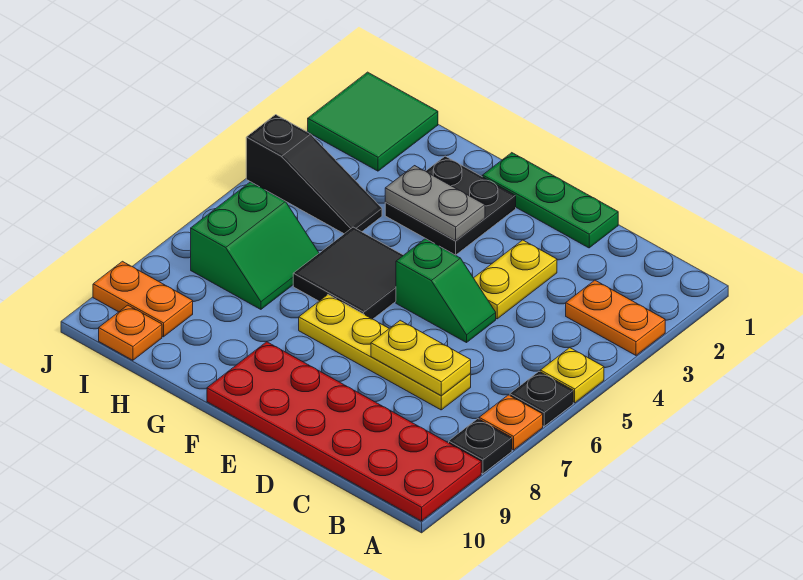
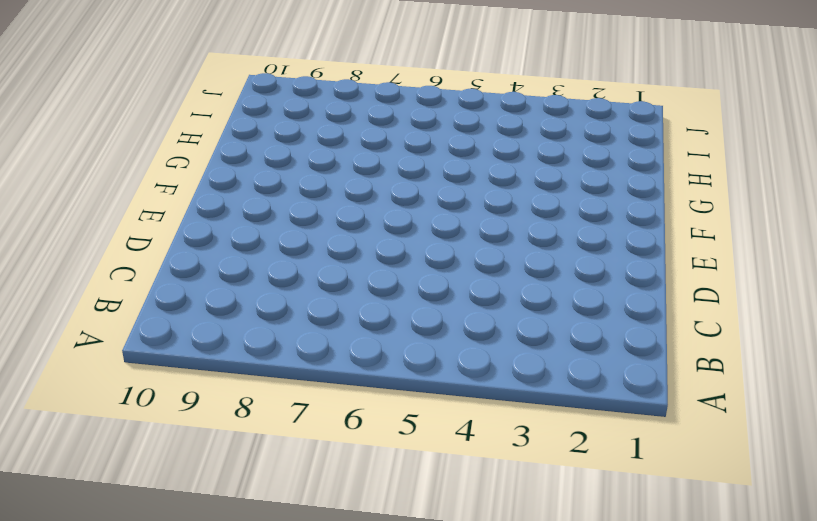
none -> orange 1x2 plate [566,280,665,355]
none -> yellow 1x1 plate [540,348,604,403]
none -> black 1x1 plate [510,371,573,426]

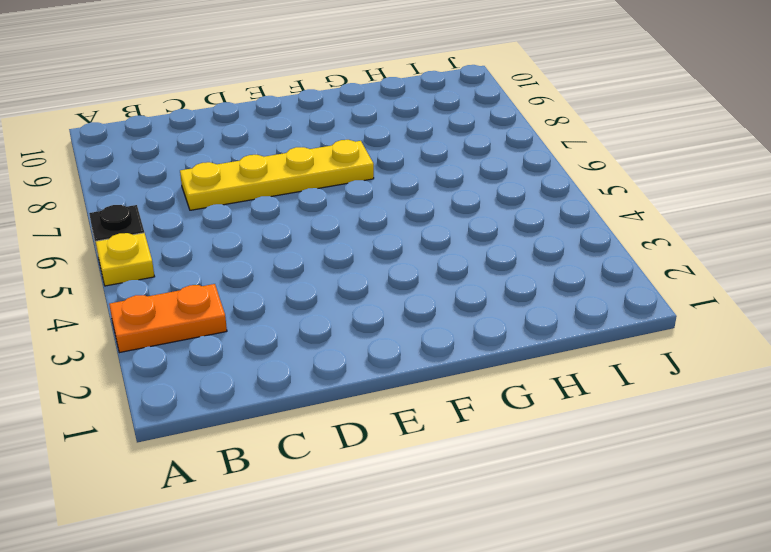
none -> orange 1x1 plate [479,395,543,450]
none -> black 1x1 plate [449,419,512,474]
none -> red 2x6 plate [207,342,481,521]

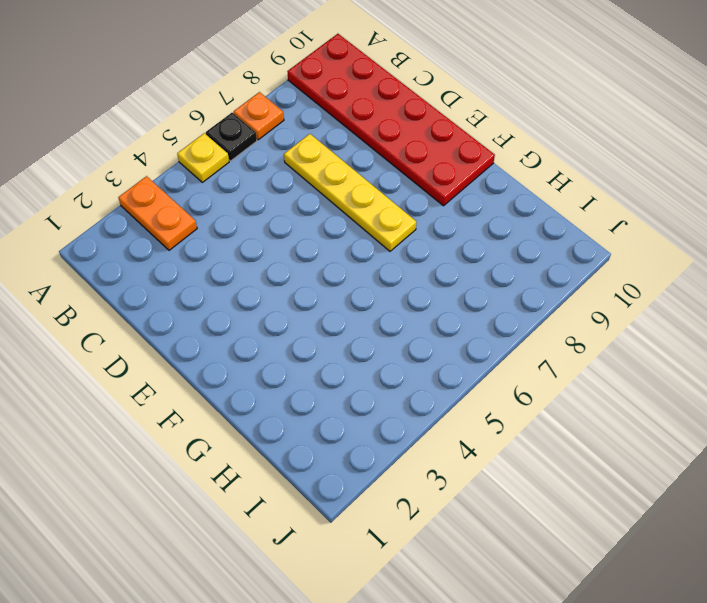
none -> black 1x1 plate [449,419,512,474]
none -> green 1x3 plate [483,153,618,248]
none -> yellow 1x2 plate [474,240,557,319]

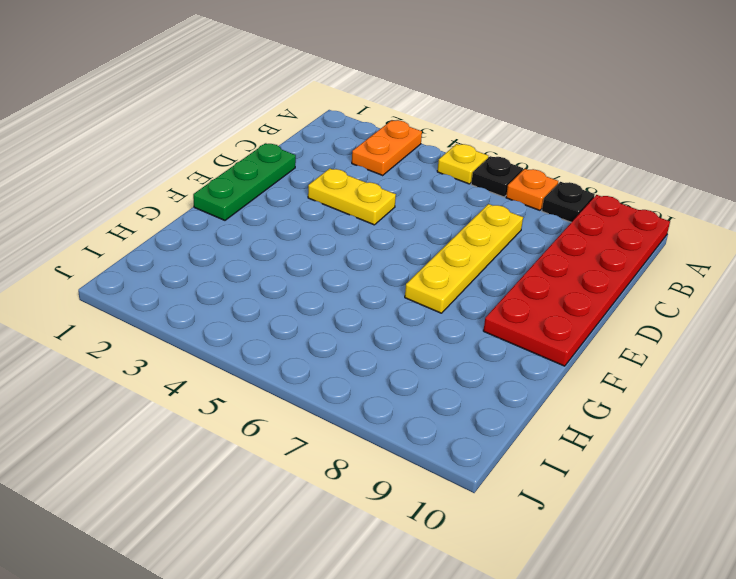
none -> green 1x2 slope [396,239,496,343]
none -> black 2x2 plate [385,156,516,255]
none -> black 2x2 tile [293,227,403,319]

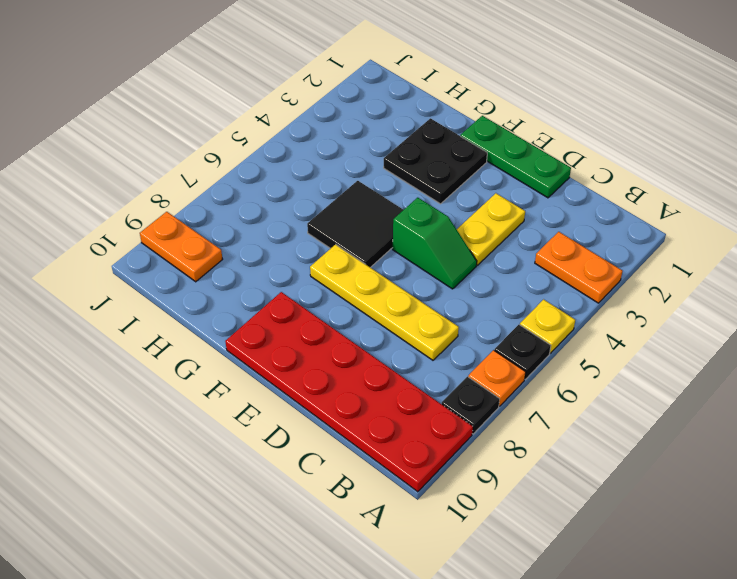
none -> black 1x3 slope [246,115,382,234]
none -> green 2x2 slope [191,182,319,309]
none -> green 2x2 tile [308,72,438,171]

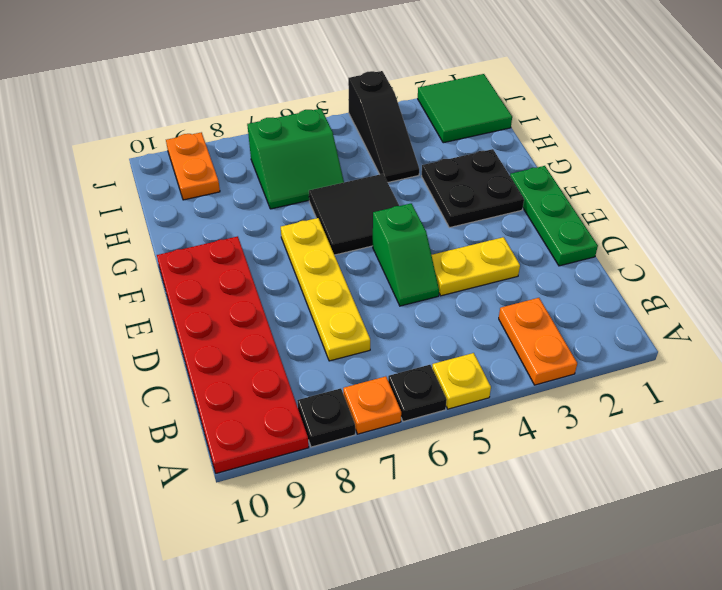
none -> orange 1x1 plate [99,305,162,360]
none -> yellow 1x2 plate [371,320,471,396]
none -> grey 1x2 plate [385,166,485,241]

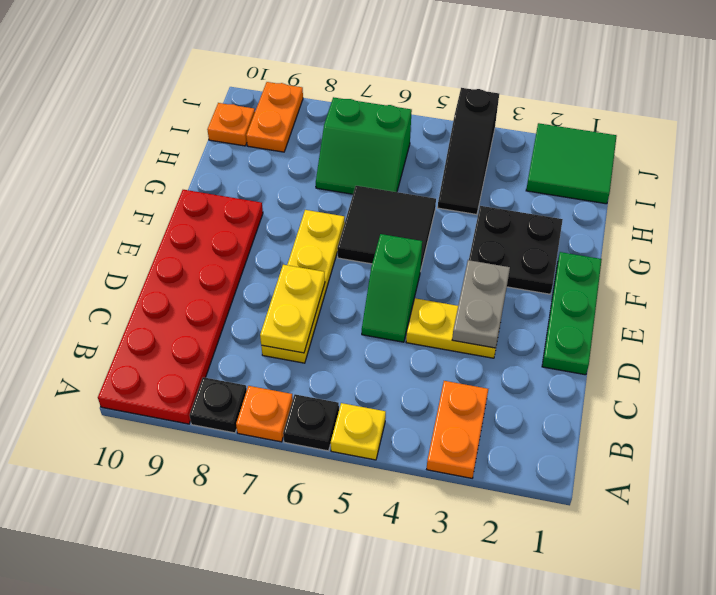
grey 1x2 plate [452,260,510,348] -> grey 1x2 plate moved to [385,166,485,241]

